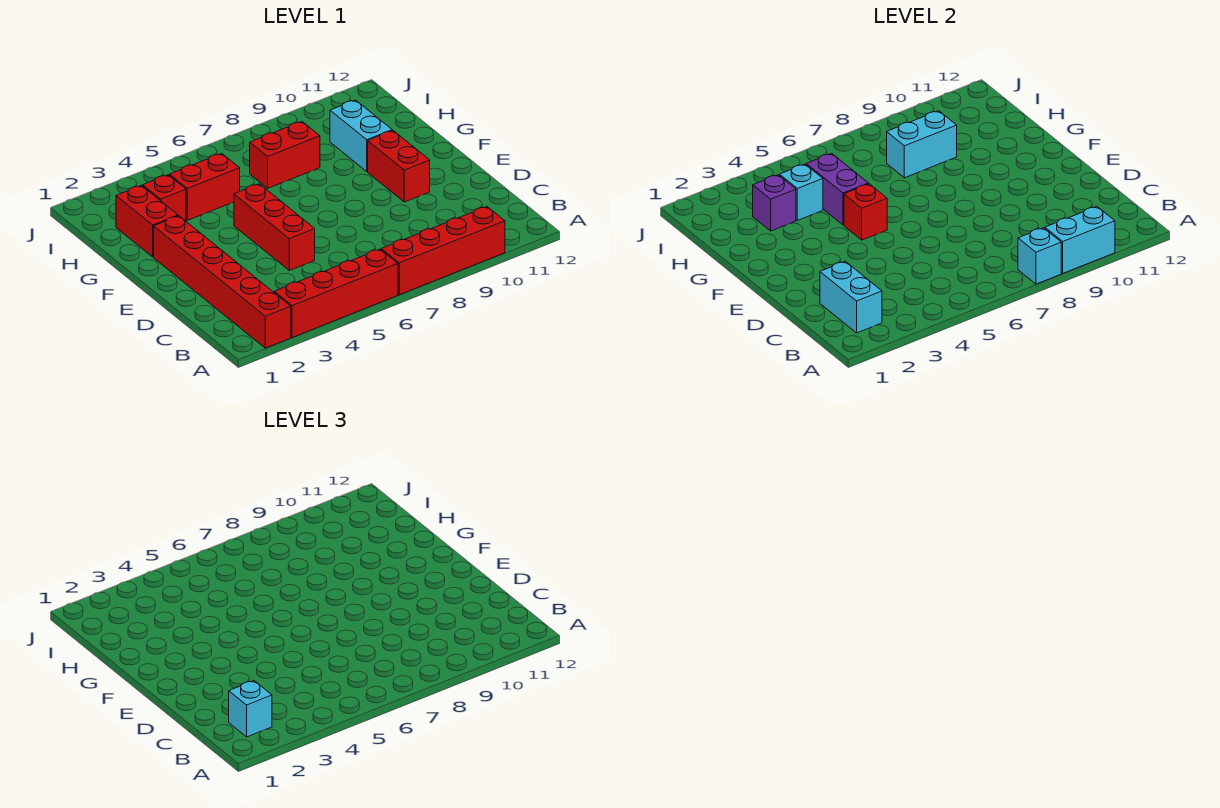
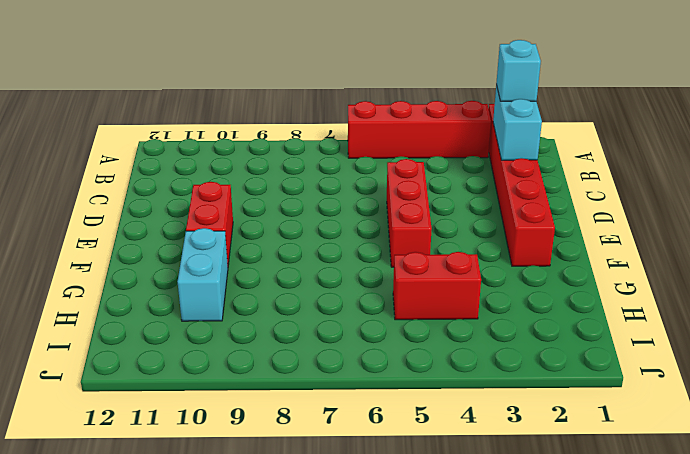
none -> red 1x4 brick [381,207,505,295]
none -> red 1x2 brick [116,185,178,257]
none -> red 1x1 brick [143,175,186,221]

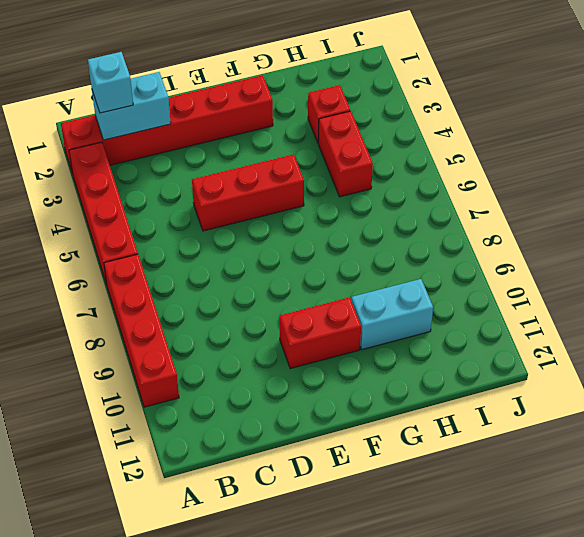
none -> red 1x2 brick [116,185,178,257]
none -> red 1x2 brick [250,122,320,188]
none -> cyan 1x1 brick [1018,228,1061,284]

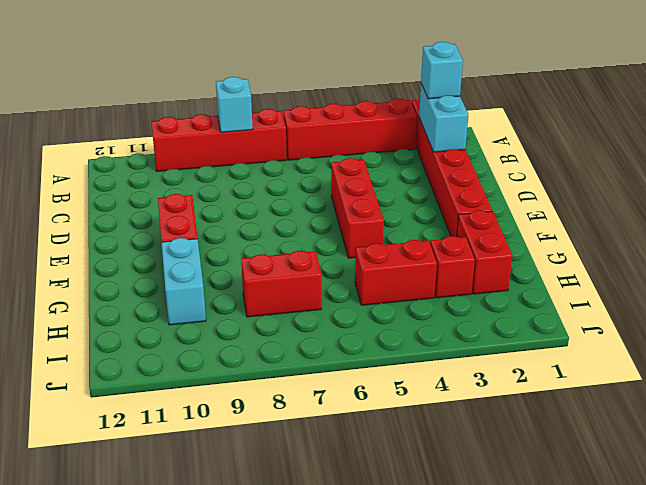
none -> cyan 1x2 brick [1045,207,1115,273]
none -> red 1x1 brick [844,184,887,240]
none -> purple 1x2 brick [806,153,868,225]

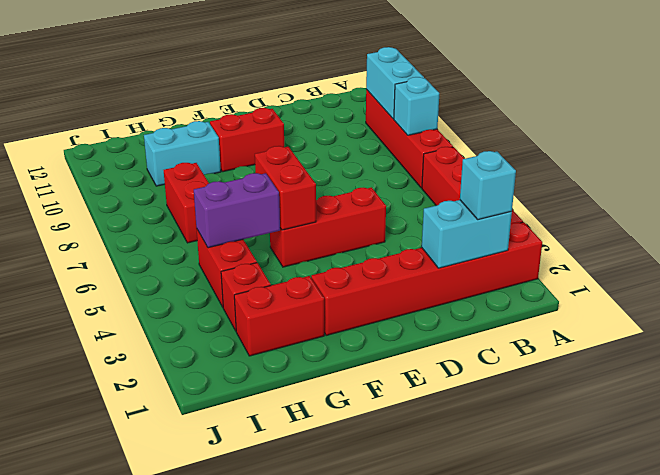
red 1x2 brick [255,146,316,230] -> red 1x1 brick [844,184,887,240]
none -> purple 1x1 brick [753,175,796,231]
none -> cyan 1x1 brick [780,164,823,220]
none -> cyan 1x2 brick [887,111,957,178]

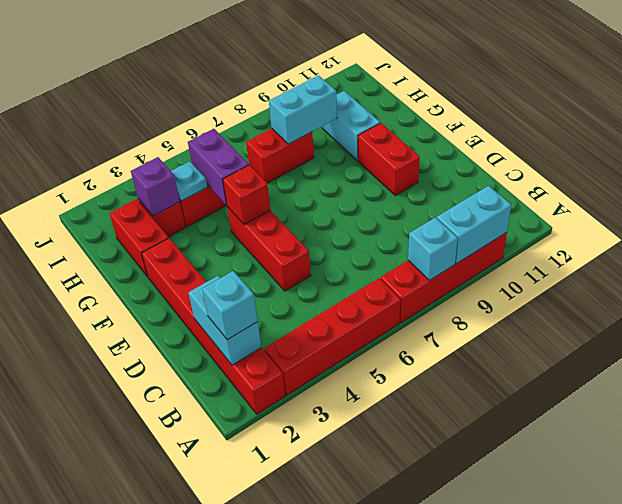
cyan 1x1 plate [171,161,207,201] -> cyan 1x1 brick [780,164,823,220]

